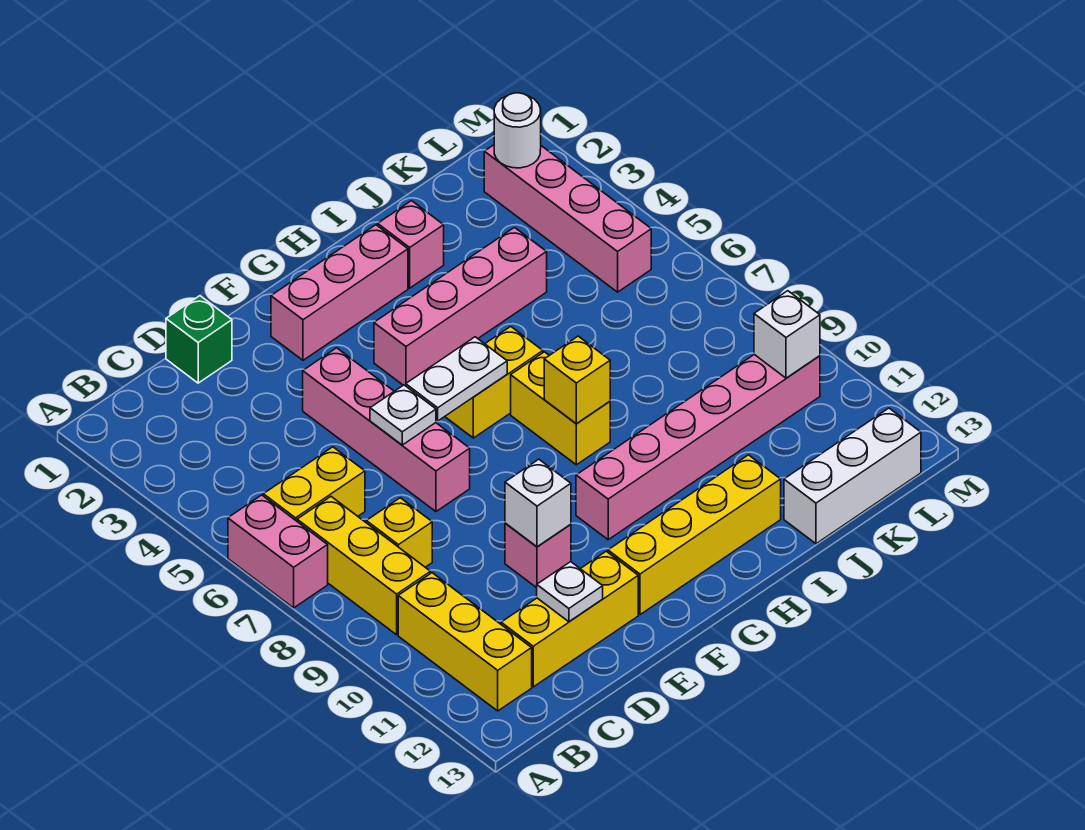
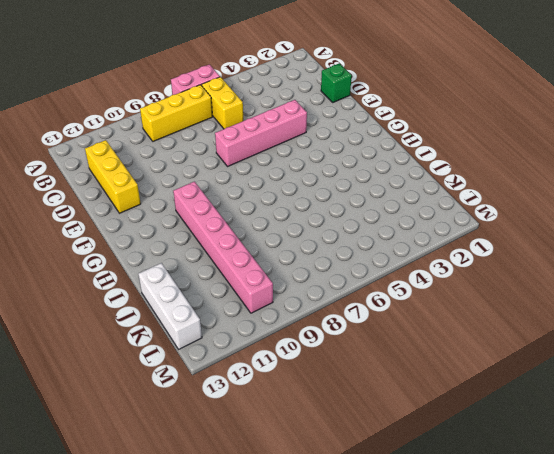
none -> yellow 1x3 brick [398,573,532,711]
none -> yellow 1x1 brick [366,498,432,567]
none -> pink 1x1 brick [505,523,571,588]

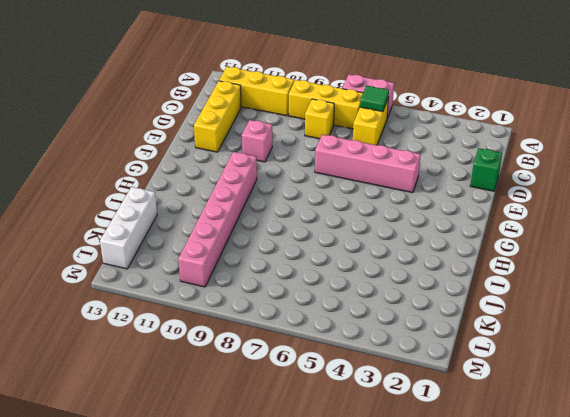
green 1x1 tile [360,86,389,112] -> none
none -> pink 1x3 brick [271,225,408,360]
none -> yellow 1x4 brick [608,455,781,615]
none -> pink 1x4 brick [374,228,547,386]

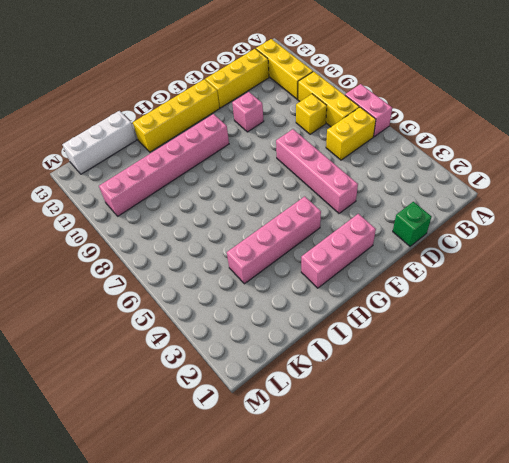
none -> yellow 1x2 brick [445,326,543,438]
none -> yellow 1x2 brick [511,352,610,465]
none -> pink 1x1 brick [378,201,444,288]

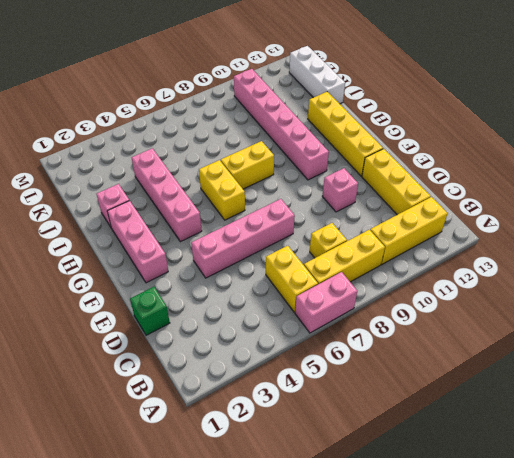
none -> pink 1x4 brick [484,145,651,292]
none -> white 1x1 plate [537,562,603,622]
none -> white 1x1 plate [370,385,436,445]

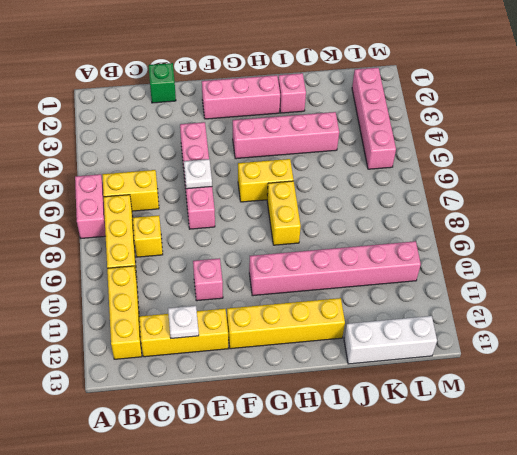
none -> white 1x1 brick [505,459,571,547]
none -> white 1x2 plate [406,337,507,421]
none -> yellow 1x1 brick [544,336,610,424]

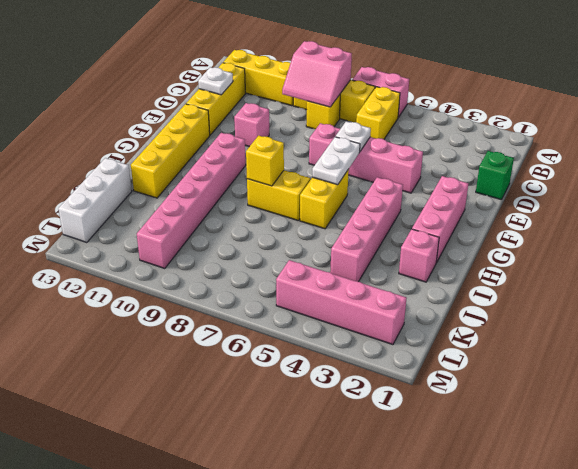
pink 2x2 slope [282,41,352,107] -> none
none -> white 1x1 brick [505,459,571,547]
none -> white 1x1 round brick [494,93,541,168]
none -> white 1x1 brick [754,291,820,378]

